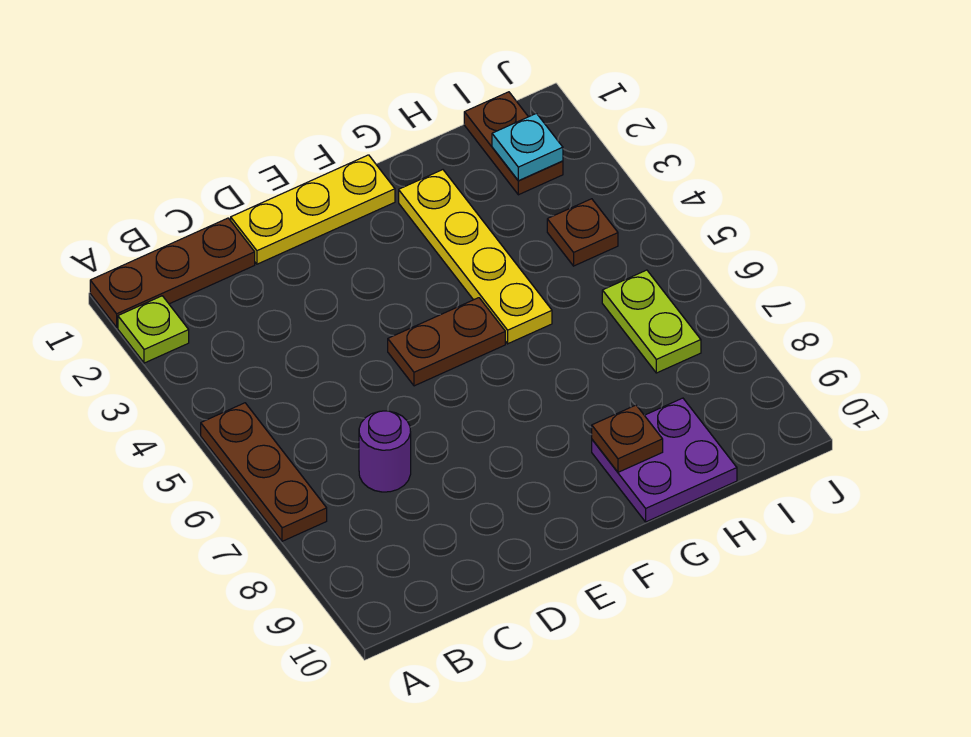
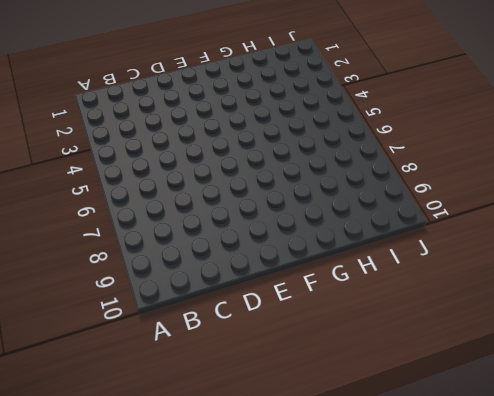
none -> brown 1x3 plate [90,218,255,327]
none -> lime 1x1 plate [118,296,189,363]
none -> brown 1x3 plate [201,403,327,541]

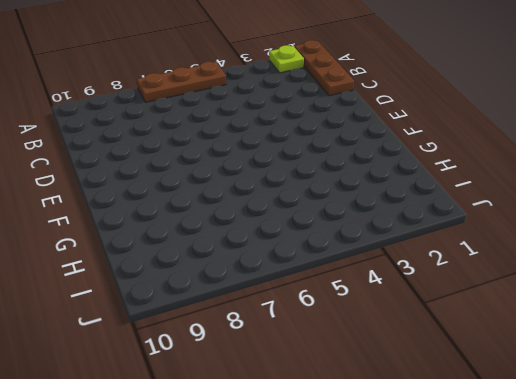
none -> purple 1x1 round brick [359,411,411,492]
none -> yellow 1x3 plate [231,155,395,264]
none -> brown 1x2 plate [388,298,505,386]

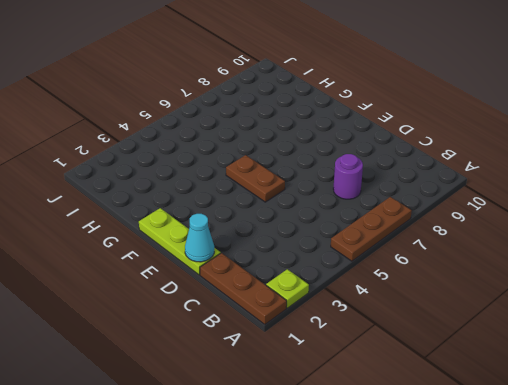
lime 1x3 plate [139,208,221,275] -> yellow 1x3 plate [231,155,395,264]
cyan 1x1 cone [185,214,214,262] -> none
none -> yellow 1x4 plate [399,170,552,344]
none -> purple 2x2 plate [592,398,737,522]
none -> brown 1x2 plate [464,92,563,195]

